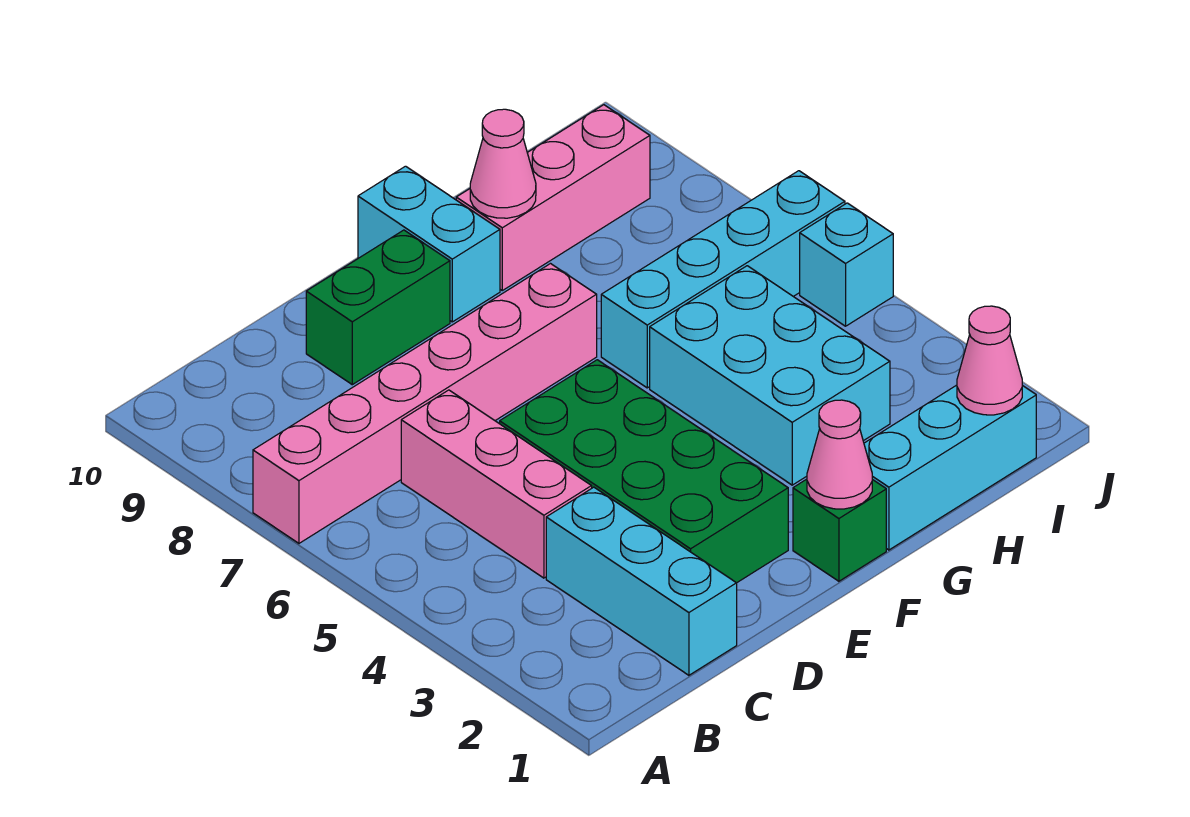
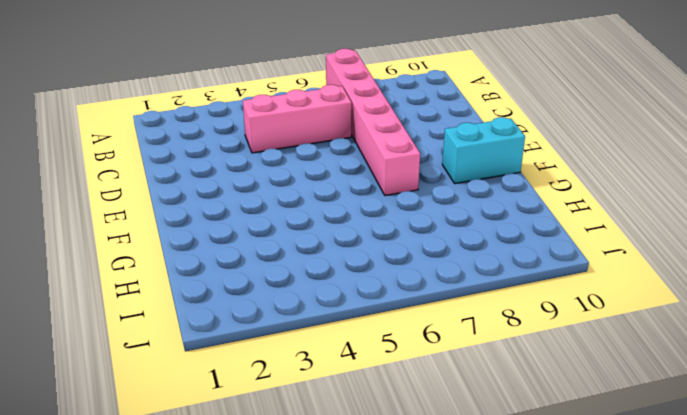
none -> cyan 1x3 brick [546,487,737,675]
none -> green 2x4 brick [500,360,788,583]
none -> green 1x2 brick [306,230,450,385]

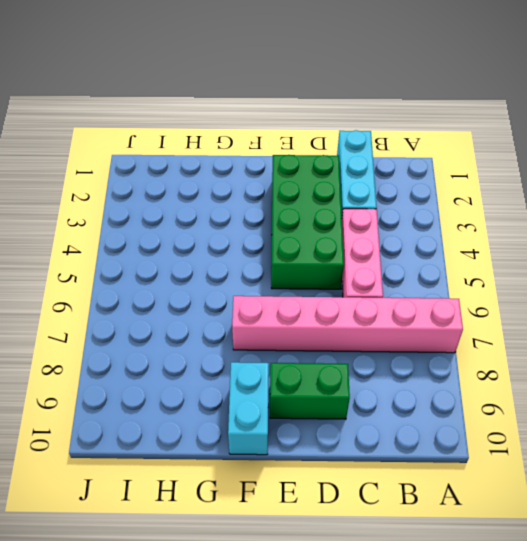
none -> green 1x1 brick [793,479,886,581]
none -> cyan 1x3 brick [864,385,1036,550]
none -> cyan 2x3 brick [650,266,890,485]

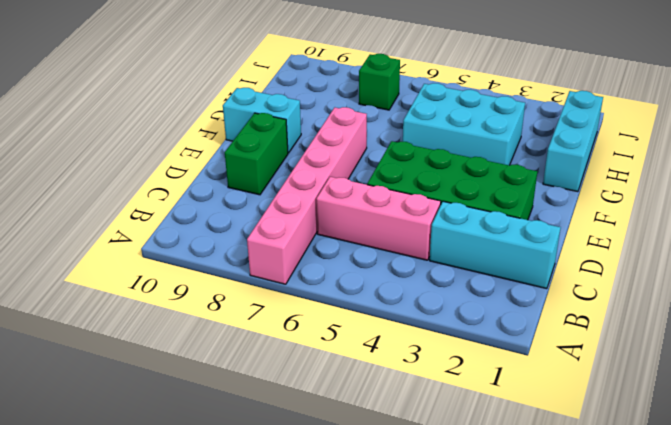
green 1x1 brick [359,54,400,110] -> green 1x1 brick moved to [793,479,886,581]
none -> cyan 1x4 brick [601,171,845,388]
none -> pink 1x3 brick [456,105,650,290]
none -> cyan 1x1 brick [800,203,893,326]

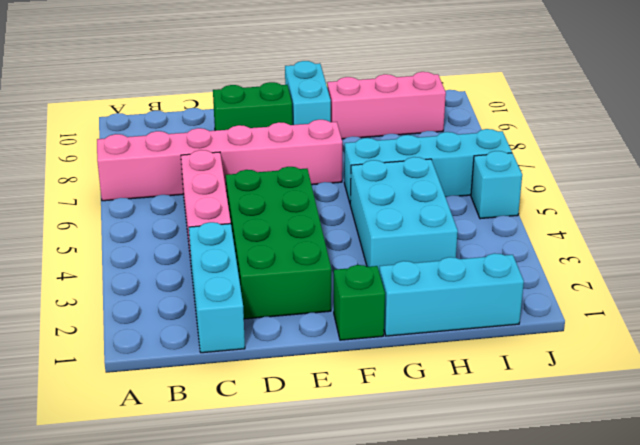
none -> pink 1x1 cone [807,400,872,509]
none -> pink 1x1 cone [470,109,536,218]
none -> pink 1x1 cone [957,306,1022,415]

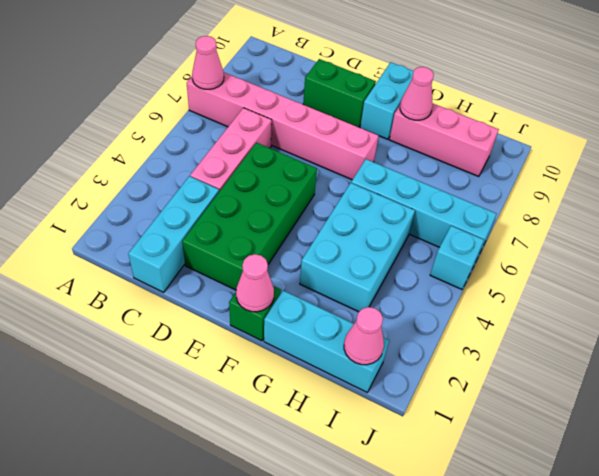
pink 1x1 cone [192,36,224,89] -> none

